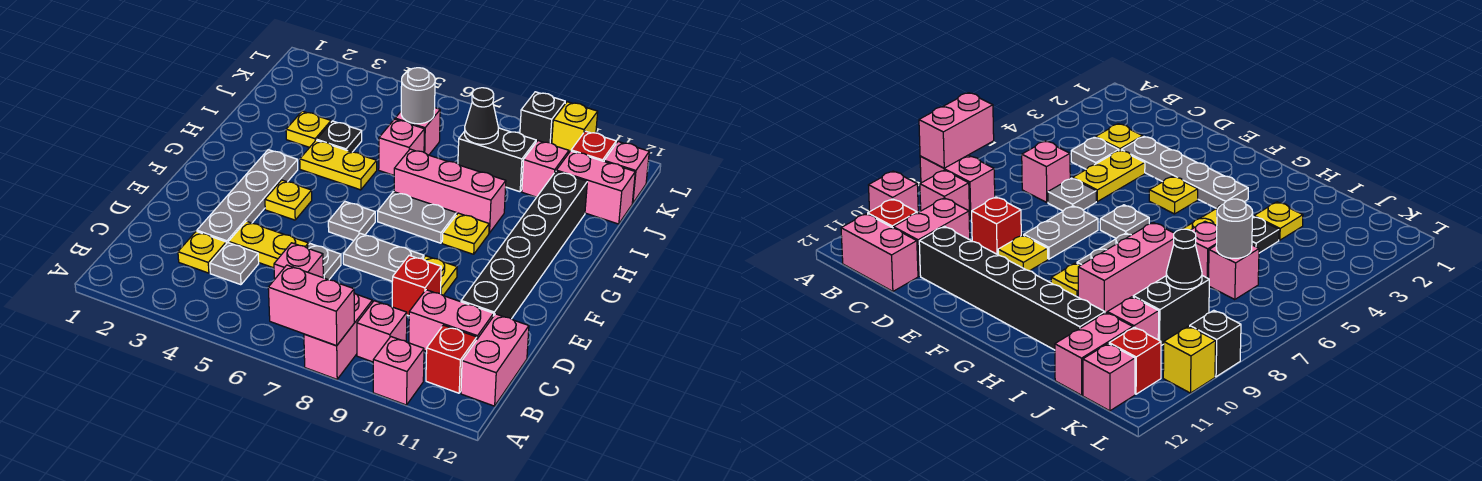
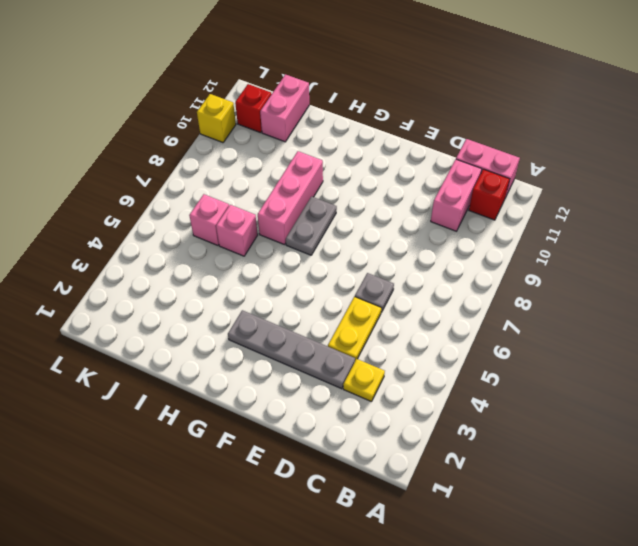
none -> pink 1x2 brick [304,293,372,379]
none -> pink 1x1 brick [373,337,424,405]
none -> pink 1x1 brick [357,301,407,362]
none -> grey 1x1 plate [210,243,259,285]

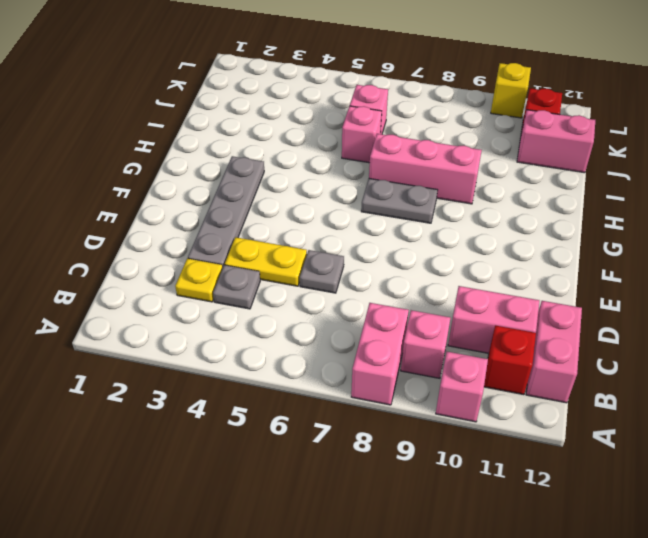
none -> pink 1x1 brick [274,243,323,279]
none -> red 1x1 brick [392,255,441,316]
none -> black 1x6 brick [461,171,587,319]
none -> grey 1x2 plate [343,233,424,281]

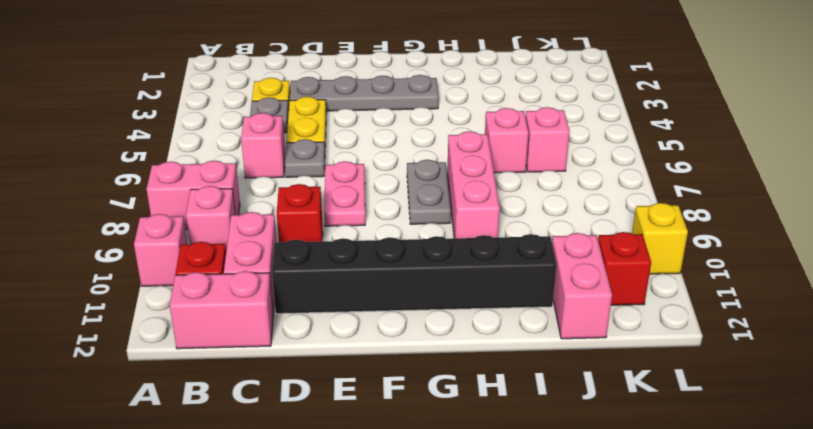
pink 1x2 plate [324,161,365,226] -> grey 1x2 plate [343,233,424,281]
none -> yellow 1x1 plate [423,256,457,295]
none -> yellow 1x1 plate [265,180,312,220]
none -> grey 1x1 plate [328,202,375,240]
none -> yellow 1x1 plate [442,213,489,254]

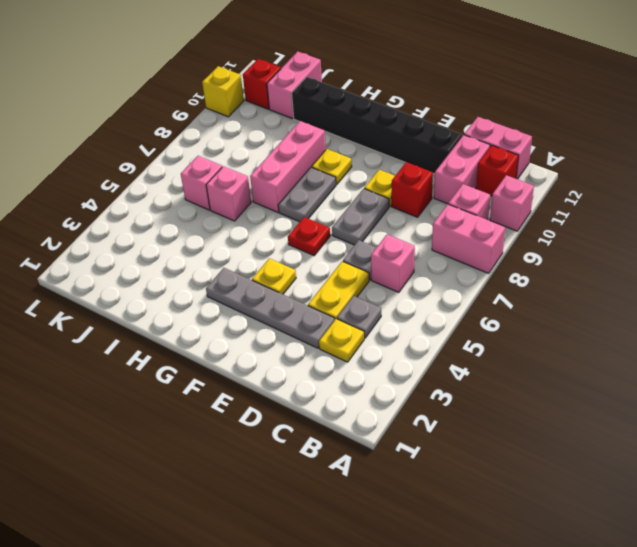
red 1x1 plate [288,217,330,256] -> grey 1x1 plate [328,202,375,240]
none -> yellow 1x2 plate [300,140,377,190]
none -> yellow 1x1 plate [286,111,331,147]
none -> black 1x1 plate [317,121,362,152]
none -> black 1x2 brick [458,128,536,192]

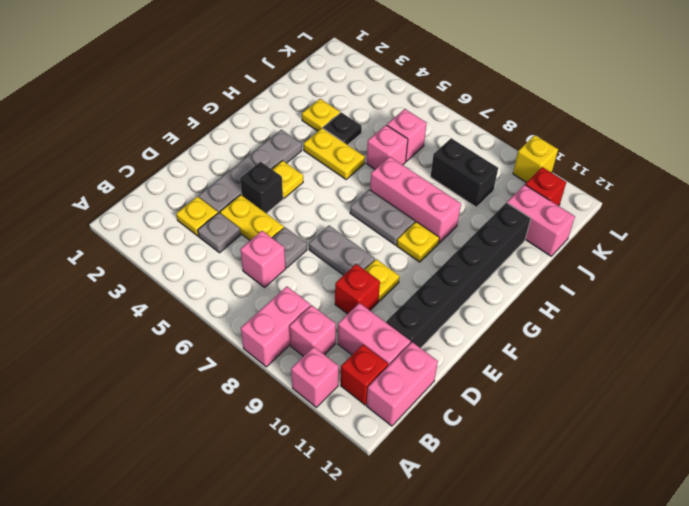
black 1x1 brick [240,162,283,213] -> black 1x1 brick moved to [520,92,565,143]
none -> grey 1x1 plate [328,202,375,240]
none -> pink 1x1 brick [522,141,569,197]
none -> pink 1x1 brick [604,142,649,203]
none -> pink 1x2 brick [268,265,354,346]

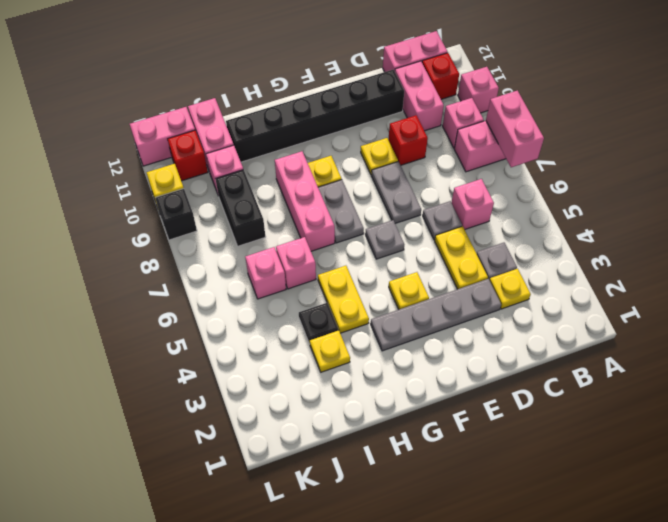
pink 1x2 brick [130,107,195,166] -> pink 1x1 brick [604,142,649,203]
none -> grey 1x1 round brick [401,68,435,124]
none -> black 1x1 cone [465,88,498,144]

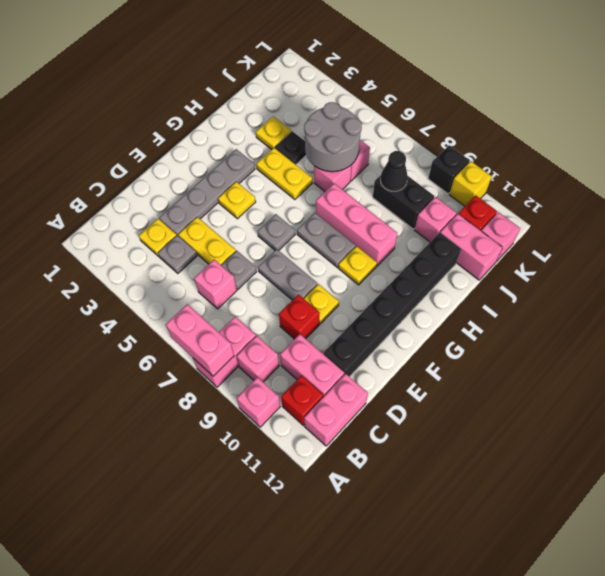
grey 2x2 round brick [304,102,362,172] -> grey 1x1 round brick [401,68,435,124]

